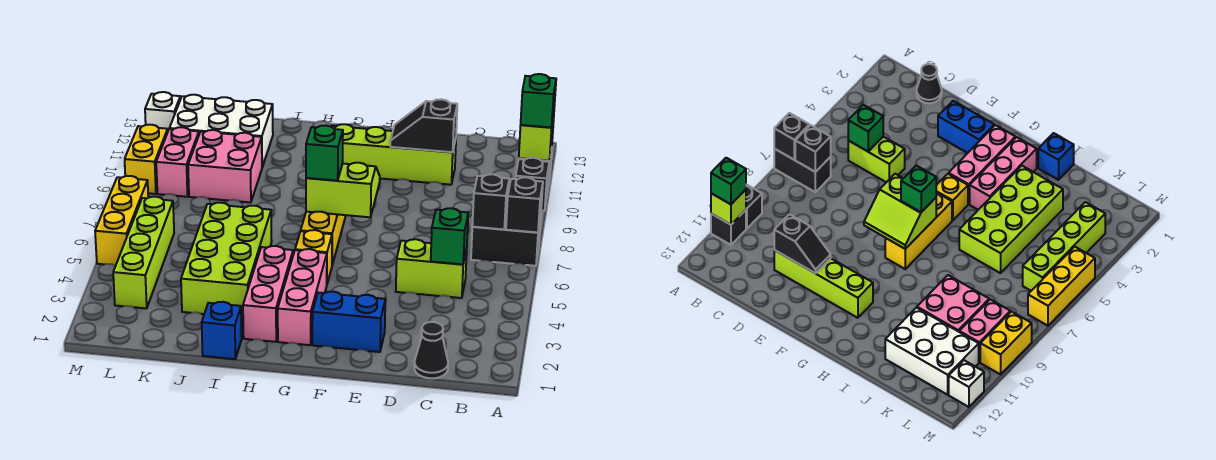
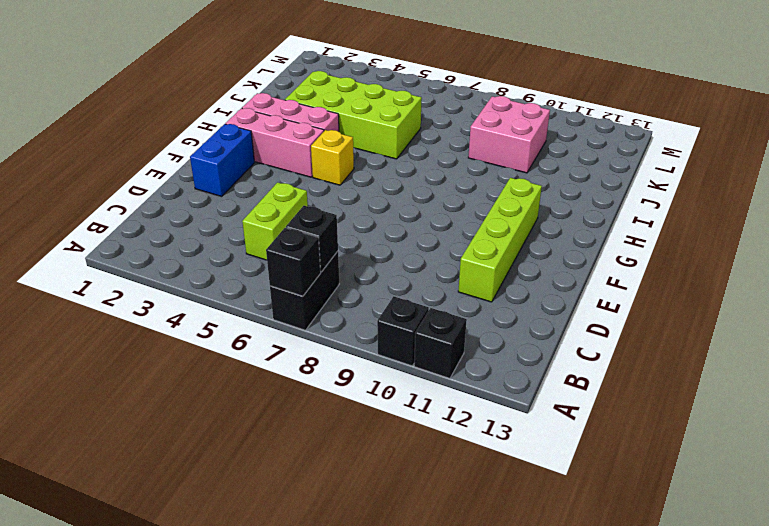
none -> black 1x1 cone [414,322,448,378]
none -> yellow 1x3 brick [301,212,346,265]
none -> blue 1x1 brick [202,302,242,359]

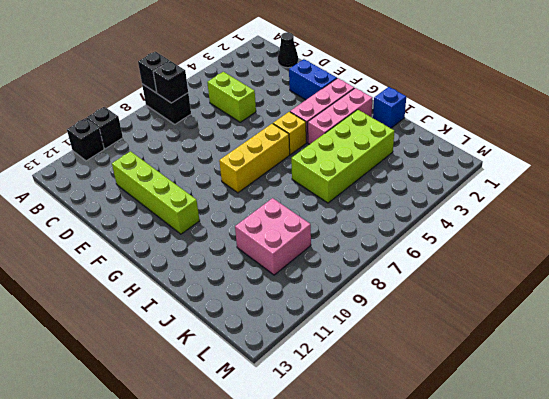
none -> white 2x3 brick [169,95,273,167]
none -> lime 1x4 brick [113,197,174,308]
none -> pink 1x2 brick [156,127,199,197]

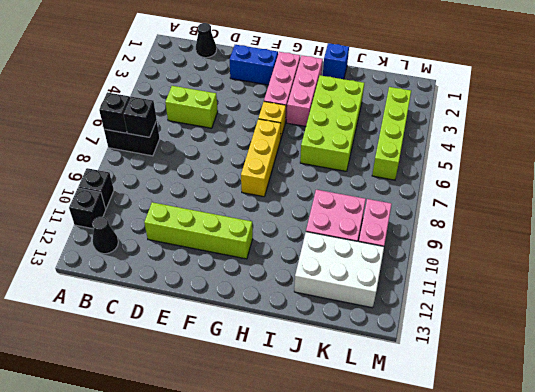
black 1x1 cone [92,217,118,254] -> none
none -> yellow 1x3 brick [95,176,148,265]
none -> yellow 1x2 brick [125,125,168,194]
none -> white 1x1 brick [145,92,180,130]

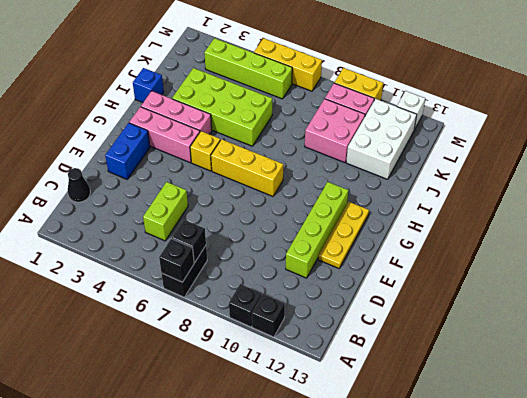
yellow 1x3 plate [318,202,369,268] -> none
none -> lime 1x1 brick [519,116,554,161]
none -> green 1x1 brick [431,208,468,264]
none -> black 1x2 slope [390,99,457,152]

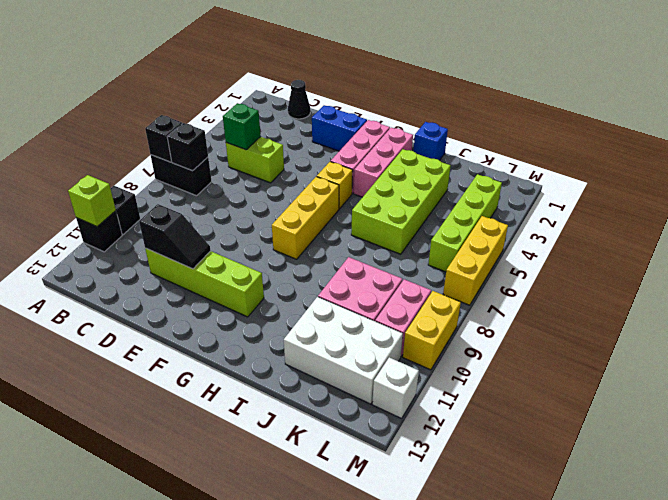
none -> lime 2x2 slope [306,163,380,217]
none -> green 1x1 brick [521,74,556,128]
none -> green 1x1 brick [306,126,343,181]

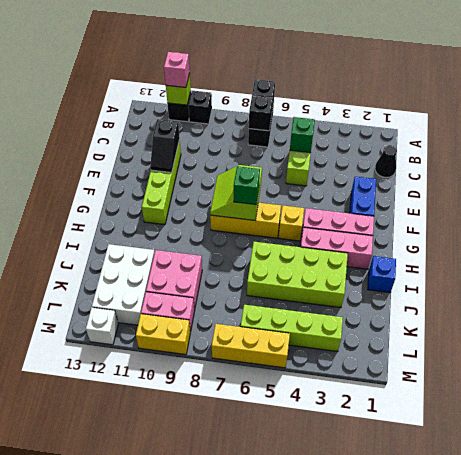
pink 1x1 brick [164,52,190,87] -> green 1x1 brick [521,74,556,128]

